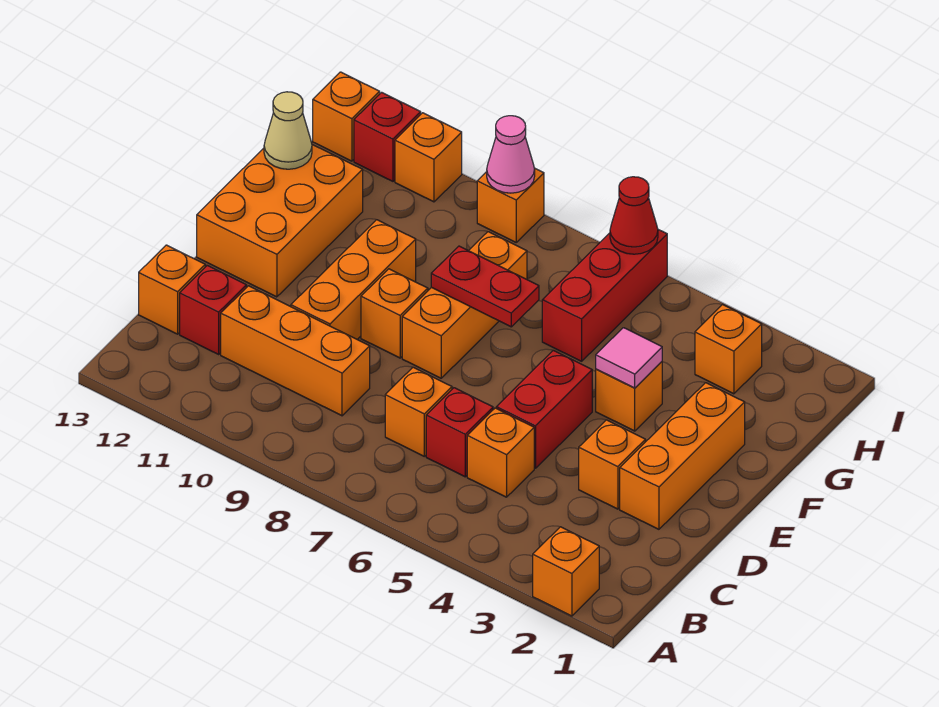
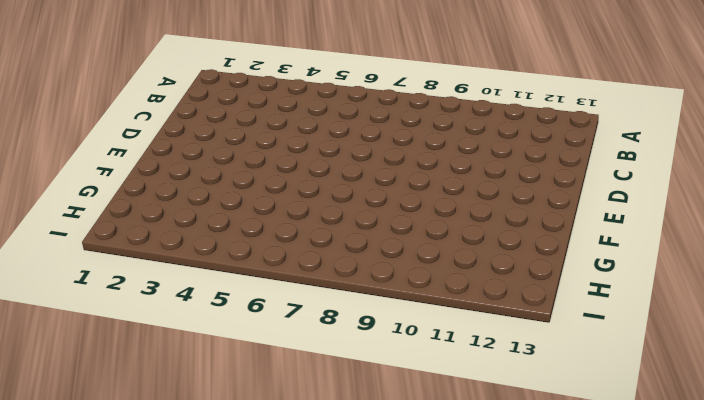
none -> orange 1x1 brick [533,527,599,616]
none -> orange 1x1 brick [467,408,534,497]
none -> red 1x1 brick [426,388,493,477]

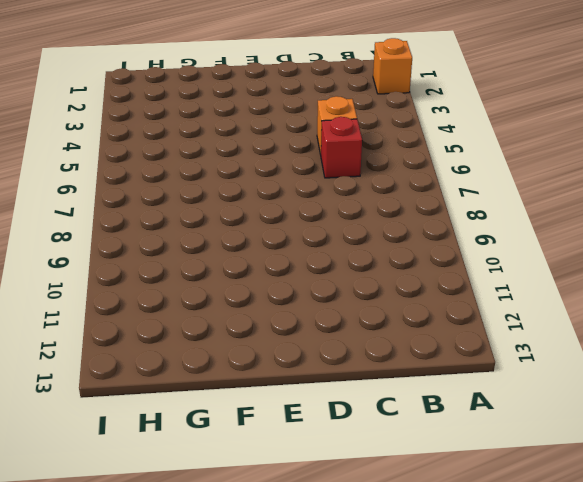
none -> orange 1x1 brick [385,367,452,456]
none -> orange 1x3 brick [221,286,370,416]
none -> red 1x1 brick [180,265,246,354]

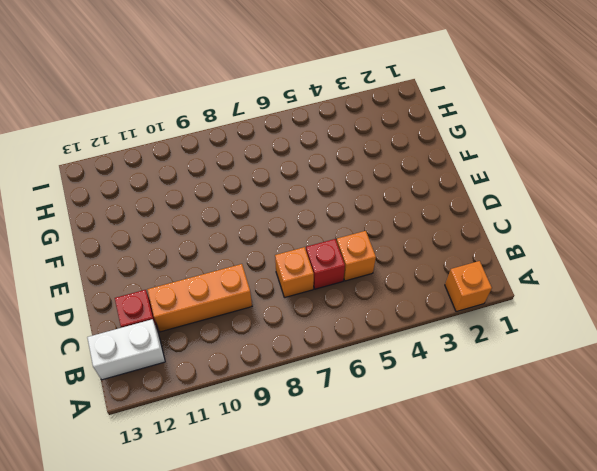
white 1x2 brick [87,319,165,380] -> none
none -> orange 1x1 brick [139,245,205,334]
none -> orange 1x3 brick [620,383,745,529]
none -> orange 1x1 brick [579,420,645,509]

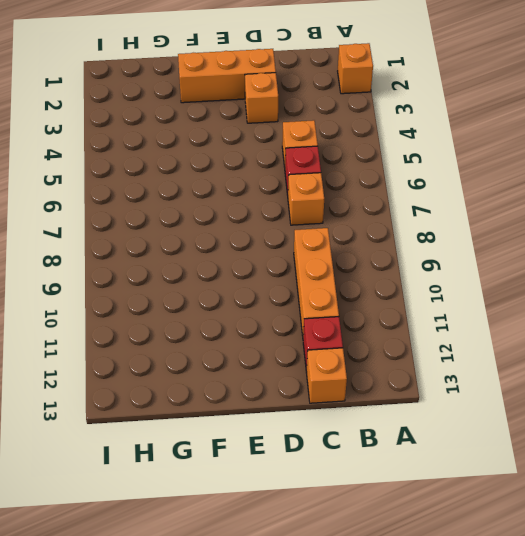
none -> red 1x2 brick [496,350,592,468]
none -> orange 1x3 brick [291,220,416,339]
none -> orange 1x3 brick [402,232,527,378]

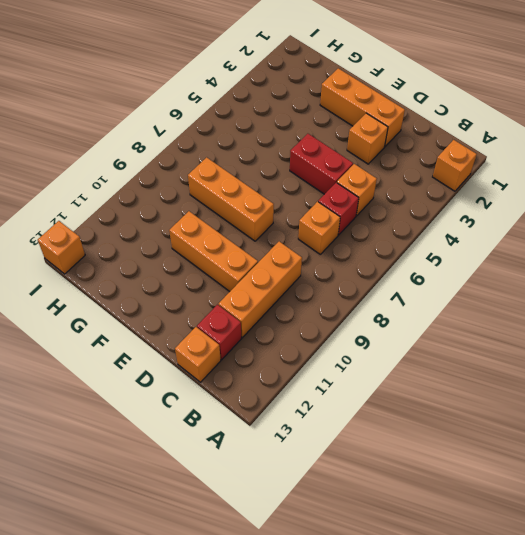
none -> orange 1x1 brick [361,269,428,358]
none -> orange 2x3 brick [197,145,363,297]
none -> orange 1x1 brick [596,362,662,431]

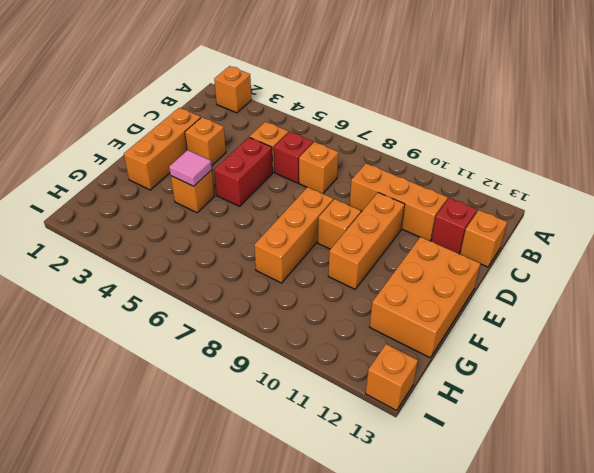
none -> red 1x3 brick [542,230,667,361]
none -> orange 1x1 brick [695,305,762,394]
none -> orange 1x1 brick [477,168,544,242]

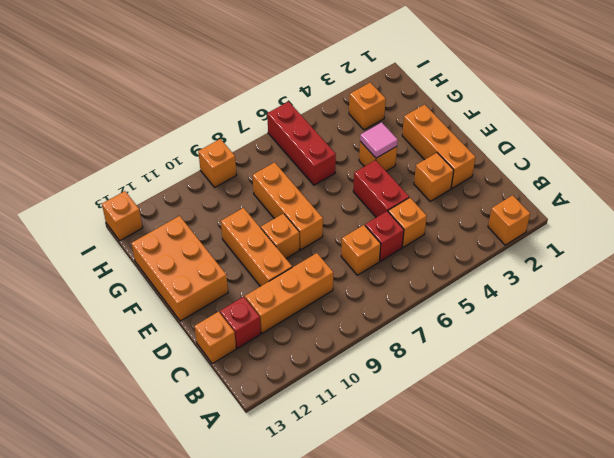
none -> orange 1x1 brick [395,113,462,202]
none -> red 1x1 brick [354,92,421,181]
none -> red 1x2 plate [431,246,539,327]

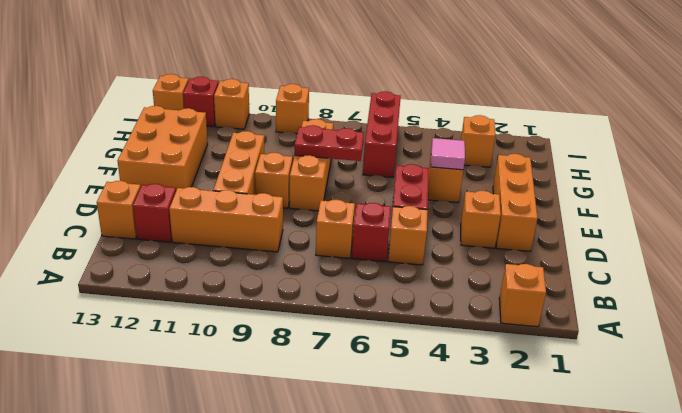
none -> tan 1x1 cone [264,92,312,169]
none -> red 1x1 cone [610,177,658,254]
none -> pink 1x1 cone [487,116,535,193]

